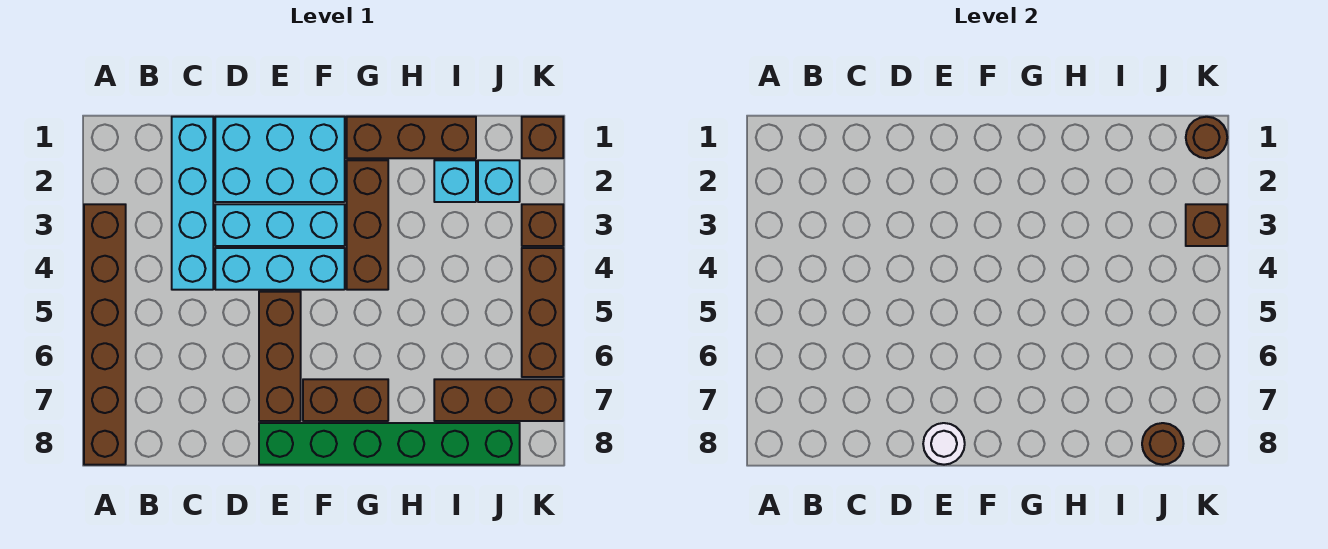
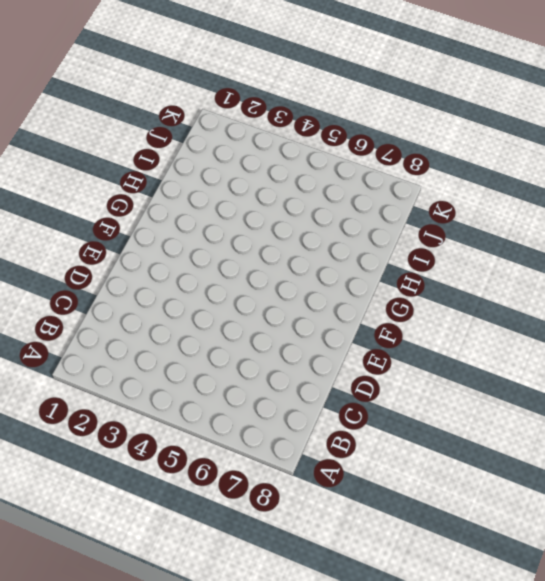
none -> brown 1x6 brick [84,204,126,465]
none -> cyan 1x4 brick [172,117,213,290]
none -> cyan 2x3 brick [215,117,345,202]

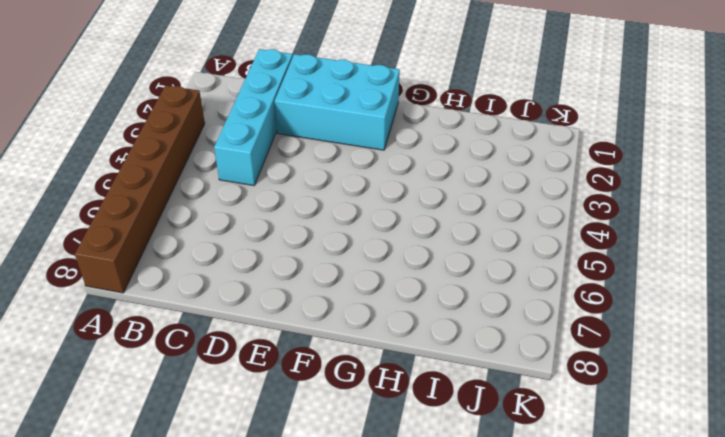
none -> cyan 1x3 brick [215,204,345,246]
none -> cyan 1x3 brick [215,248,345,290]
none -> brown 1x3 brick [259,292,301,421]

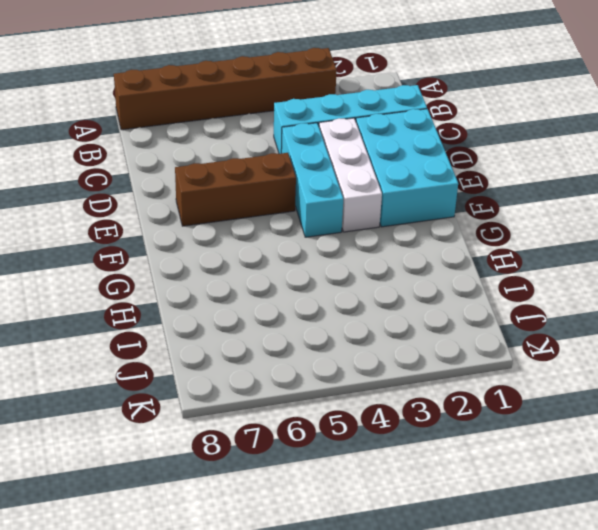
white 1x3 brick [319,118,382,232] -> cyan 1x3 brick [215,204,345,246]
none -> green 1x6 brick [259,423,520,465]
none -> brown 1x2 brick [303,379,388,421]
none -> brown 1x3 brick [347,117,476,158]

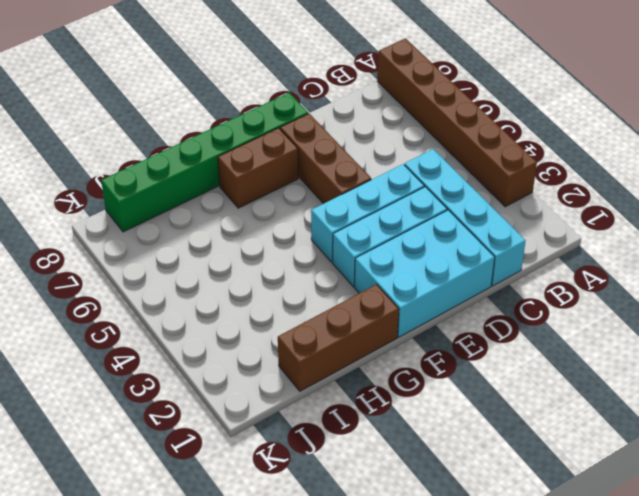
none -> brown 1x3 brick [347,160,388,290]
none -> cyan 1x1 brick [434,160,476,202]
none -> brown 1x3 brick [434,379,563,421]

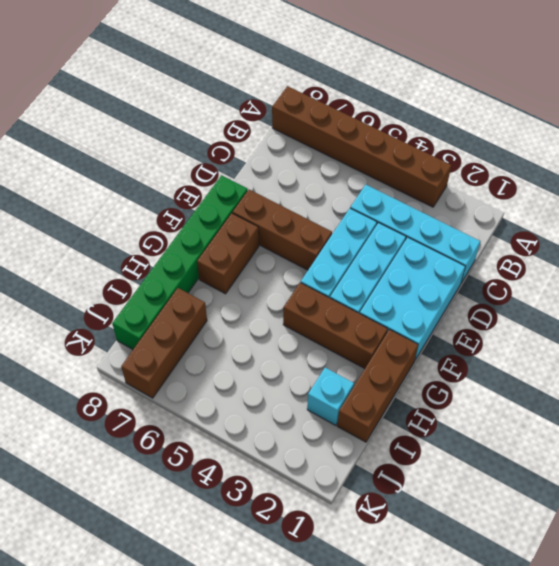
none -> cyan 1x1 brick [478,160,520,202]
none -> brown 1x1 brick [522,117,563,158]
none -> brown 1x1 brick [522,204,563,246]

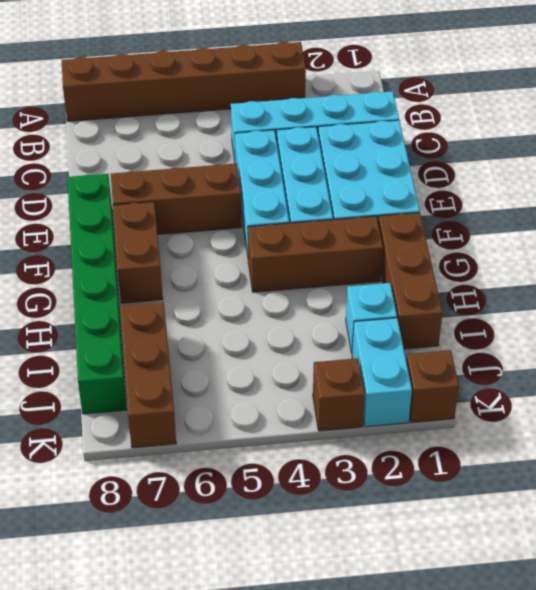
cyan 1x2 brick [352,318,412,427] -> cyan 1x1 brick [478,160,520,202]
none -> brown 1x3 brick [522,248,563,377]
none -> white 1x1 round brick [923,423,965,465]
none -> brown 1x1 round brick [1142,423,1184,465]

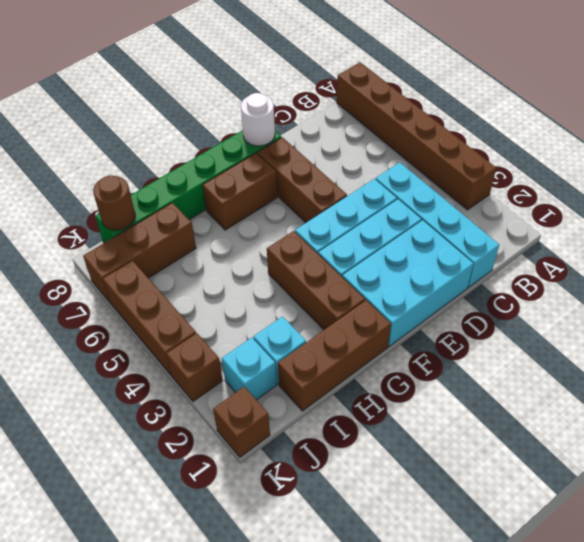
none -> brown 1x1 round brick [1186,117,1227,158]
none -> brown 1x1 brick [1186,204,1227,246]

